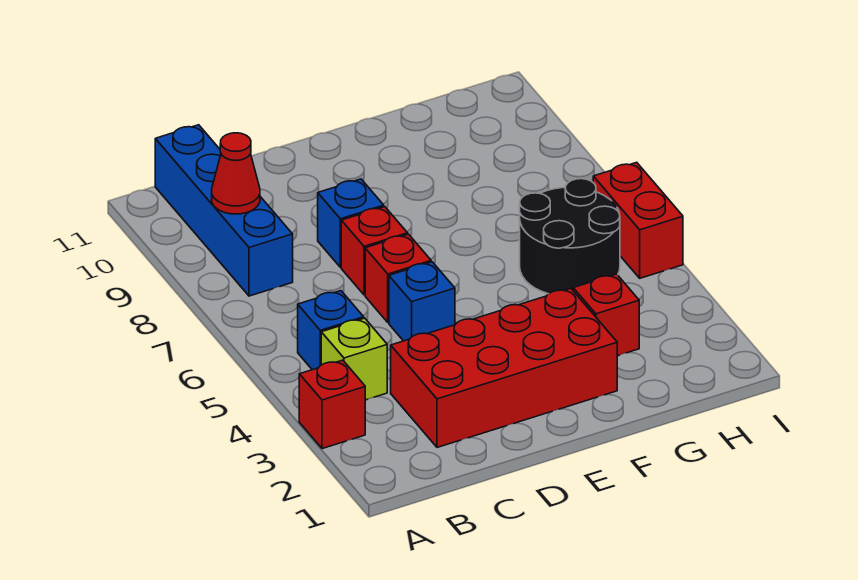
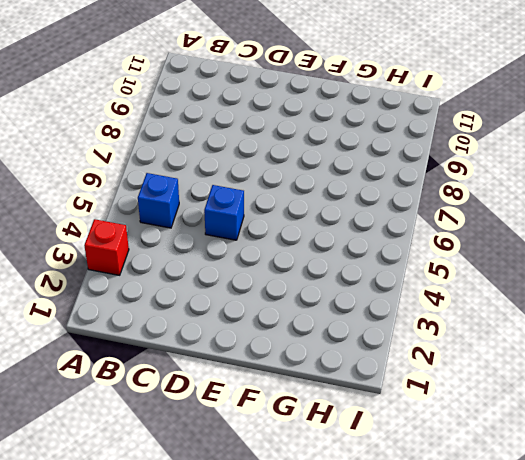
none -> lime 1x1 brick [321,318,387,400]
none -> blue 1x4 brick [155,125,293,296]
none -> red 2x4 brick [391,288,617,447]

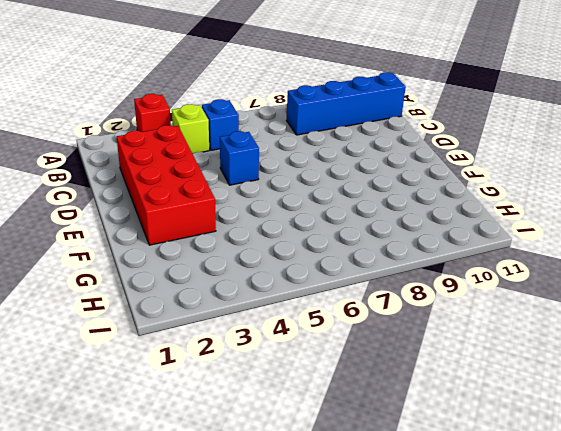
none -> red 1x1 brick [365,234,431,323]
none -> red 1x1 brick [341,207,408,295]
none -> blue 1x1 brick [318,179,384,267]

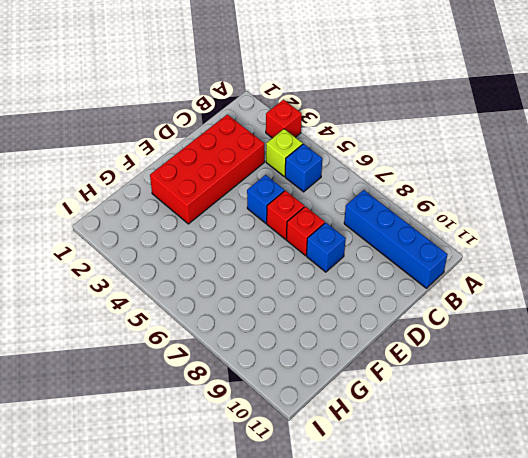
none -> red 1x1 brick [573,274,639,356]
none -> black 2x2 round brick [520,179,620,294]
none -> red 1x2 brick [593,162,683,278]

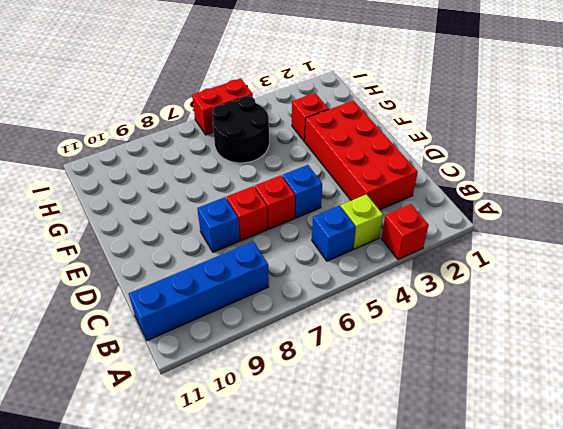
none -> red 1x1 cone [212,133,260,214]

